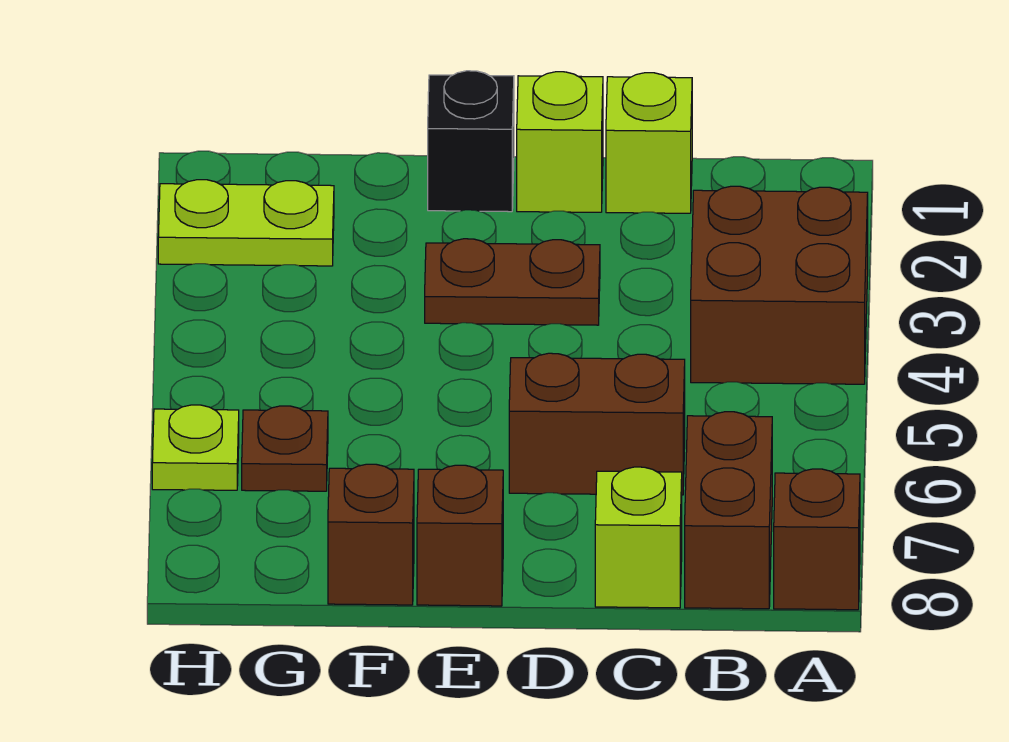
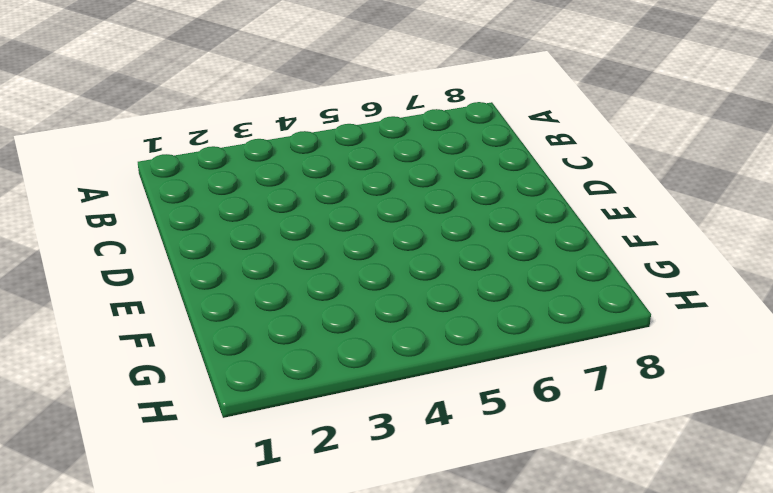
none -> brown 2x2 brick [691,186,868,384]
none -> brown 1x1 brick [774,469,860,610]
none -> brown 1x2 brick [685,412,772,609]

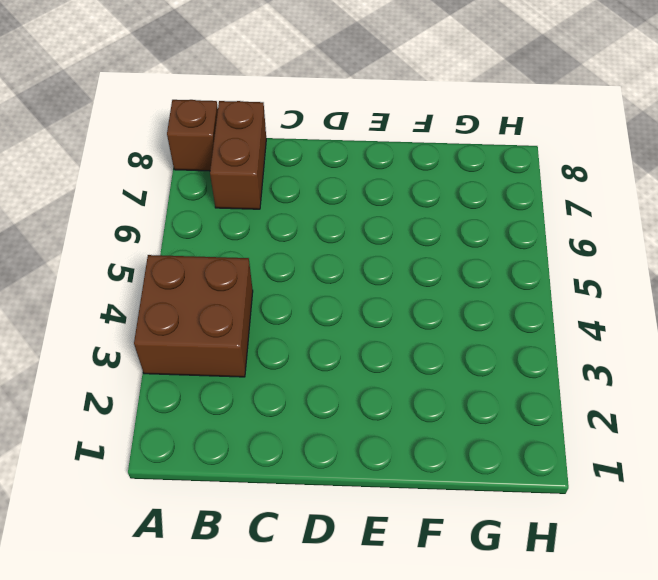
none -> lime 1x1 brick [606,73,692,213]
none -> brown 1x2 brick [509,353,685,495]
none -> lime 1x1 brick [595,467,682,608]

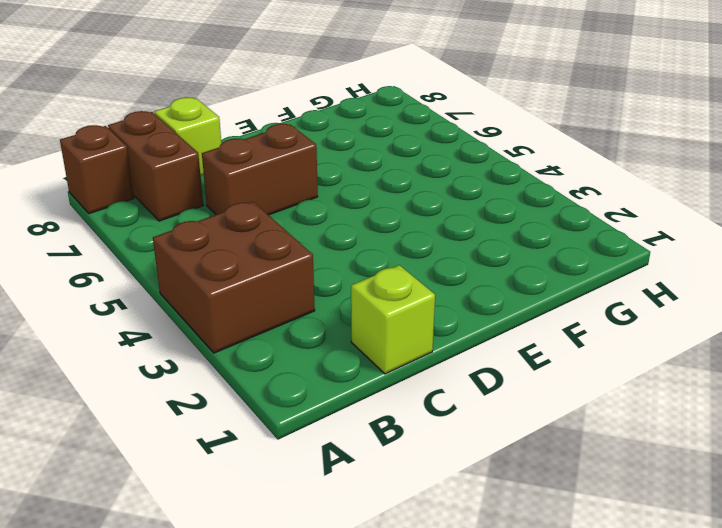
none -> lime 1x1 brick [517,72,603,212]
none -> brown 1x2 plate [425,239,600,325]
none -> black 1x1 brick [428,71,514,212]

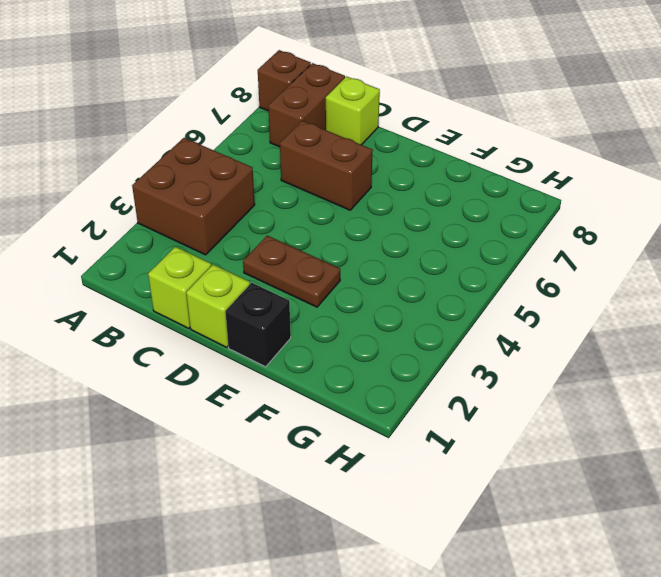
none -> brown 1x1 brick [417,465,503,606]
none -> brown 1x1 brick [328,464,414,605]
none -> lime 1x2 plate [158,180,334,266]

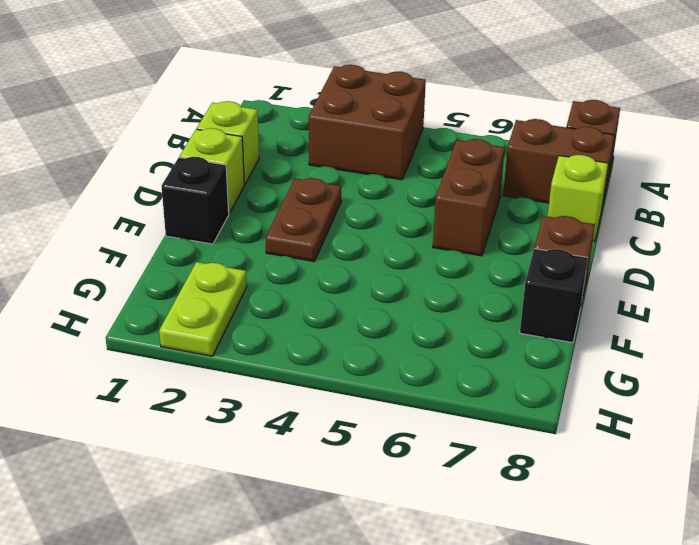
black 1x1 brick [520,249,588,343] -> brown 1x1 brick [328,464,414,605]
none -> brown 1x1 plate [242,406,328,491]
none -> lime 1x1 plate [152,405,239,490]

